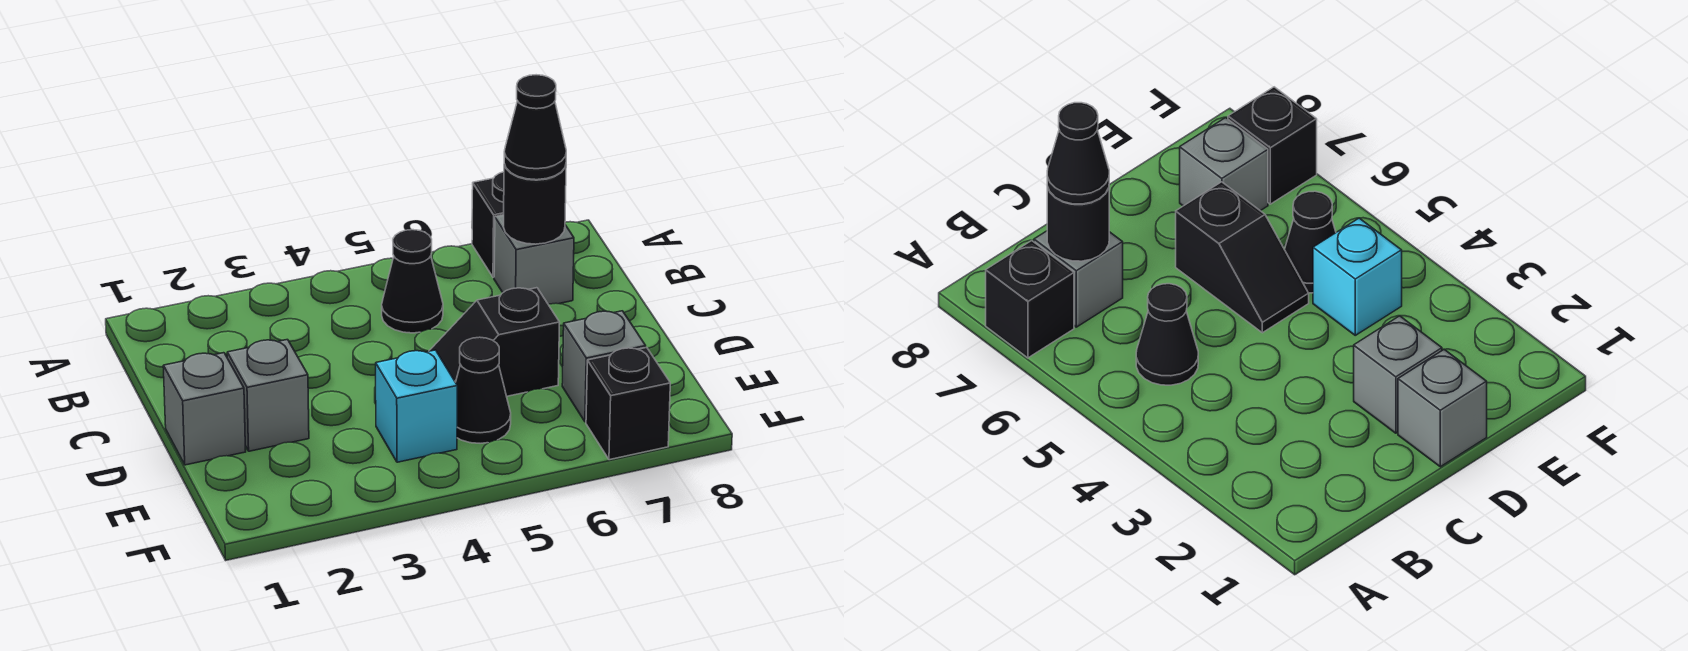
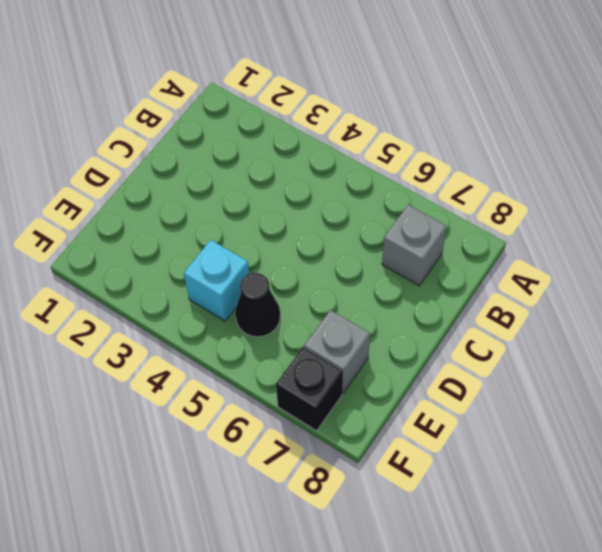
none -> black 1x1 brick [472,172,504,277]
none -> black 1x1 cone [382,230,443,333]
none -> grey 1x1 brick [163,353,246,465]

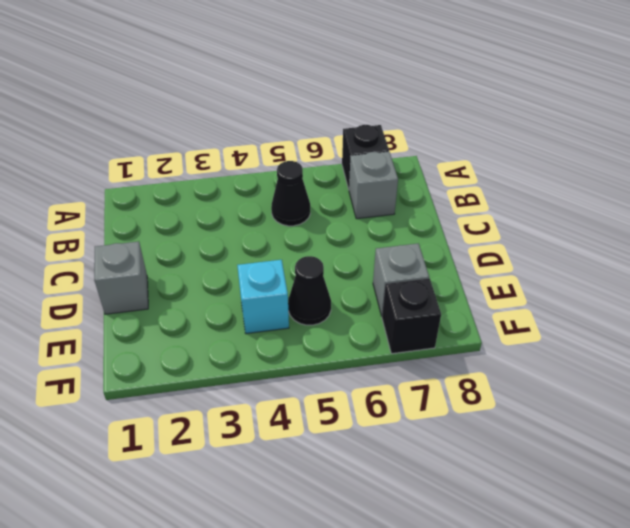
none -> grey 1x1 brick [227,340,309,451]
none -> black 1x2 slope [429,288,560,396]
none -> black 1x1 round brick [503,164,566,244]

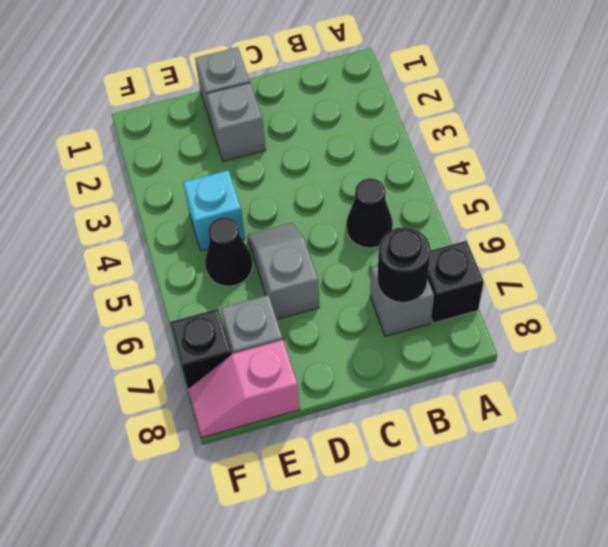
grey 1x2 slope [247,223,319,319] -> black 1x2 slope [429,288,560,396]
pink 1x2 slope [188,340,300,438] -> none
none -> black 1x1 cone [504,75,566,180]

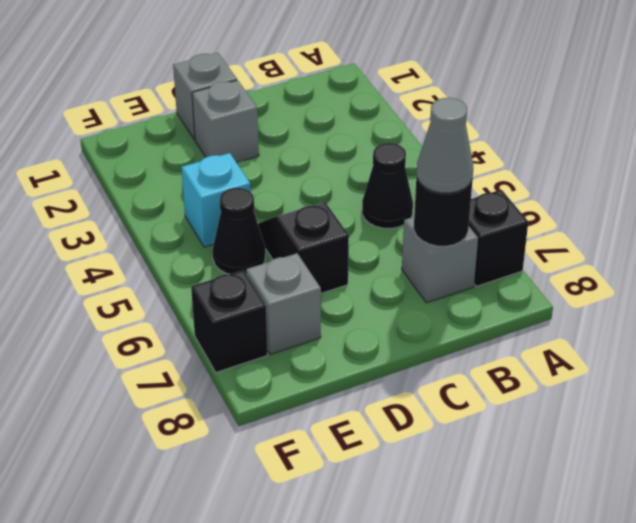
grey 1x1 cone [417,98,473,193] -> black 1x1 cone [504,75,566,180]

